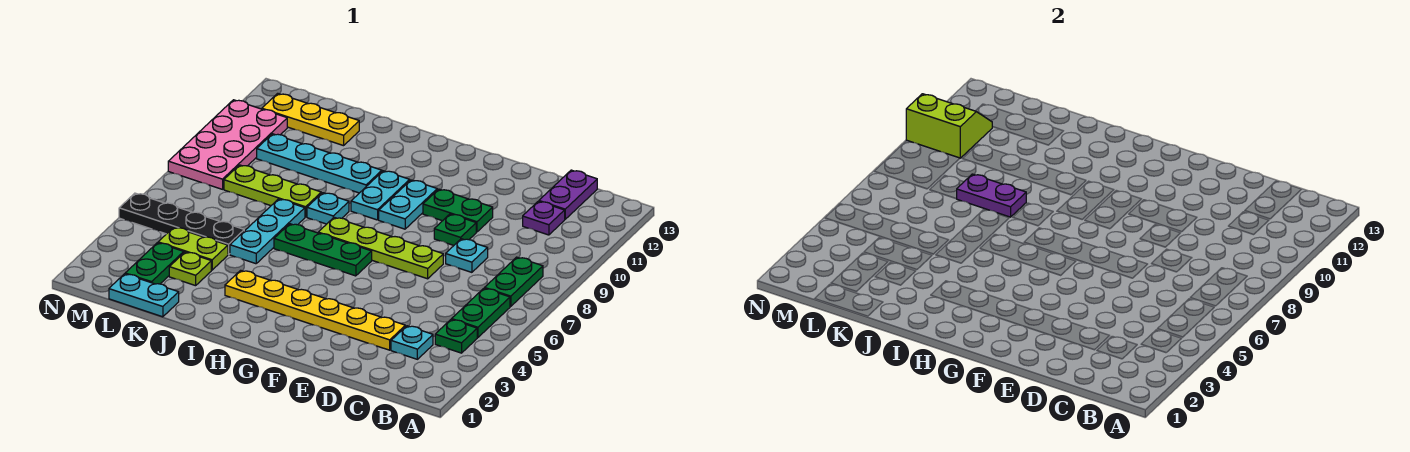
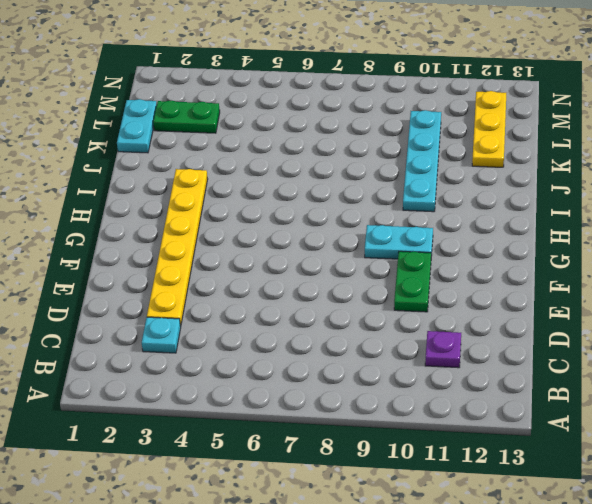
none -> green 1x1 plate [435,319,477,353]
none -> green 1x2 plate [452,288,510,338]
none -> green 1x2 plate [485,257,543,306]

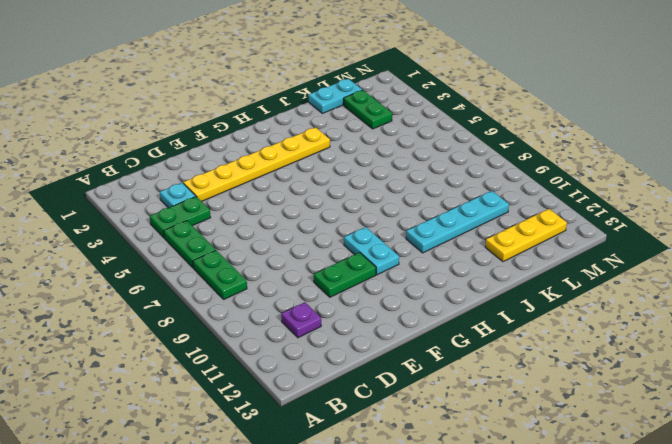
green 1x2 plate [150,196,211,238] -> green 1x1 plate [435,319,477,353]
none -> purple 1x2 plate [539,170,597,219]
none -> cyan 1x1 plate [446,239,488,272]
none -> lime 1x4 plate [318,217,443,279]

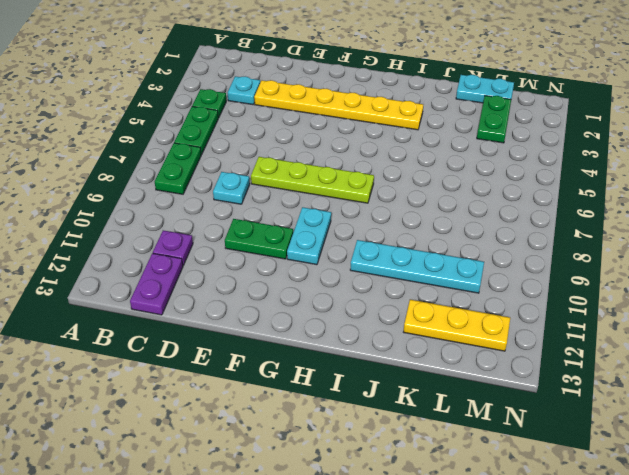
none -> green 1x1 plate [434,214,476,245]
none -> green 1x3 plate [274,224,372,276]
none -> cyan 1x2 plate [351,171,410,220]

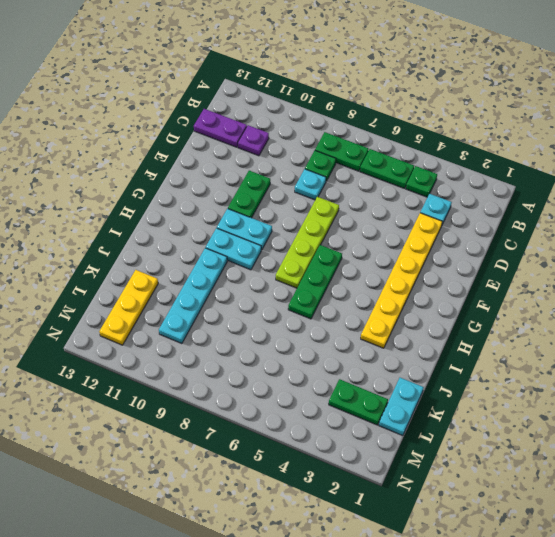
green 1x1 plate [305,151,336,181] -> green 1x1 plate moved to [434,214,476,245]
none -> cyan 1x1 plate [307,193,349,224]
none -> cyan 1x3 plate [230,199,305,264]
none -> lime 1x3 plate [224,165,321,217]

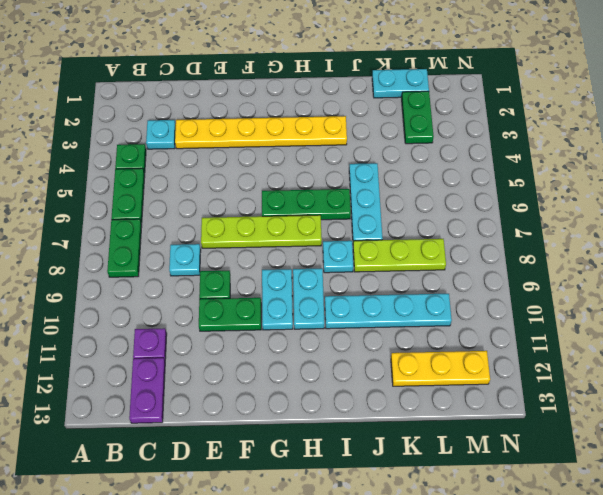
none -> lime 1x1 plate [169,252,211,286]
none -> lime 1x2 plate [158,227,228,270]
none -> black 1x4 plate [119,193,244,255]

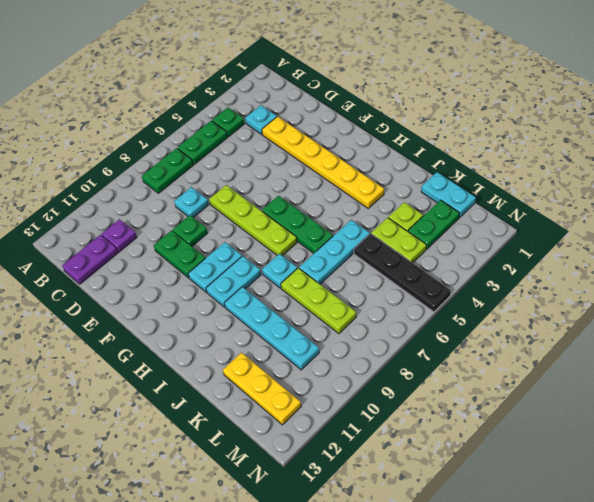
none -> pink 2x4 plate [168,100,287,189]
none -> purple 1x2 plate [957,174,1026,217]
none -> lime 2x2 slope [906,94,992,158]

